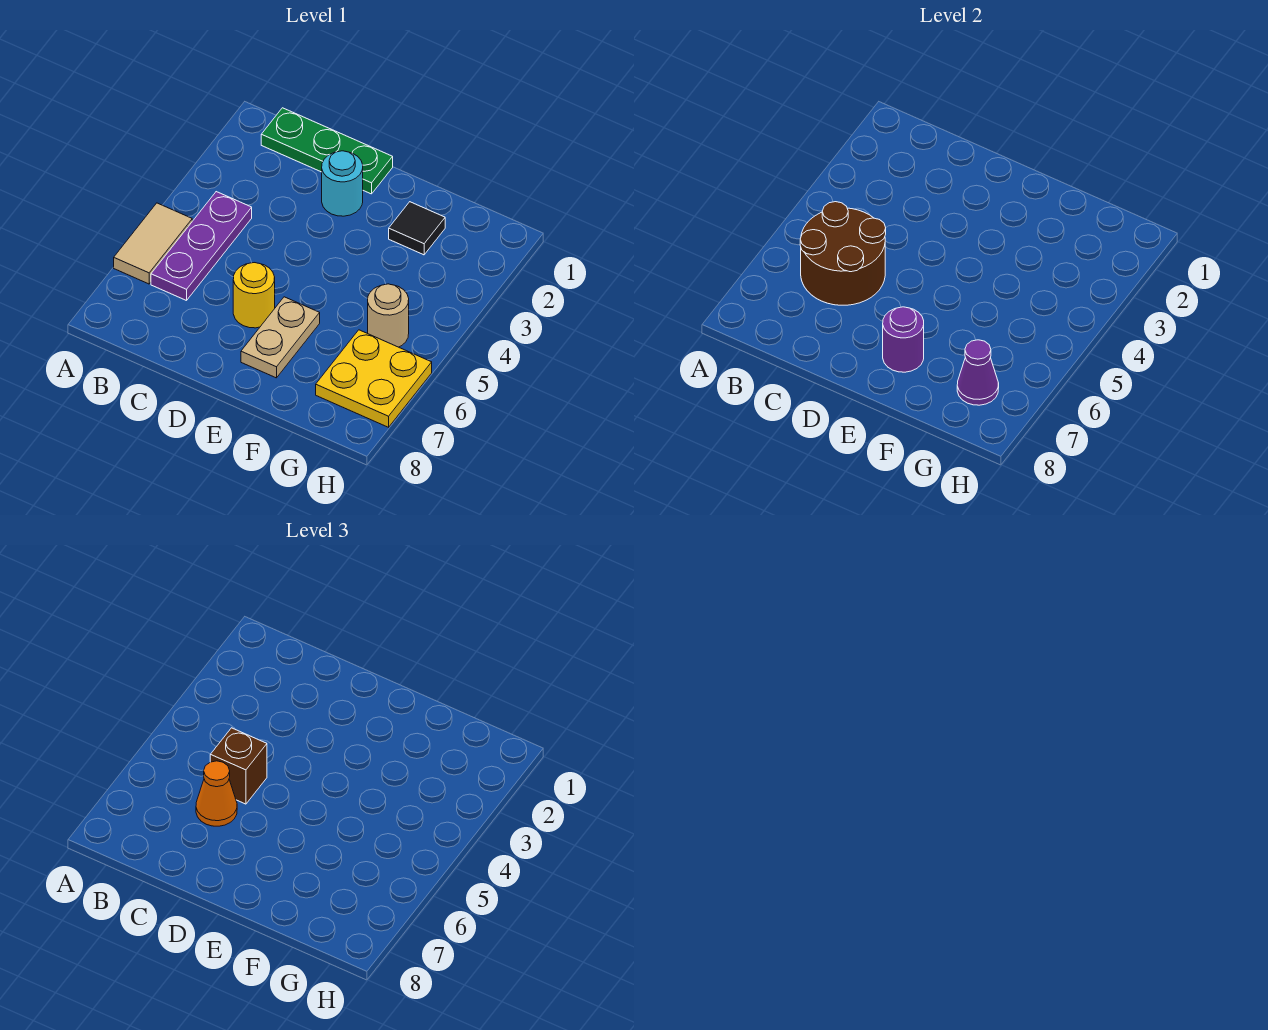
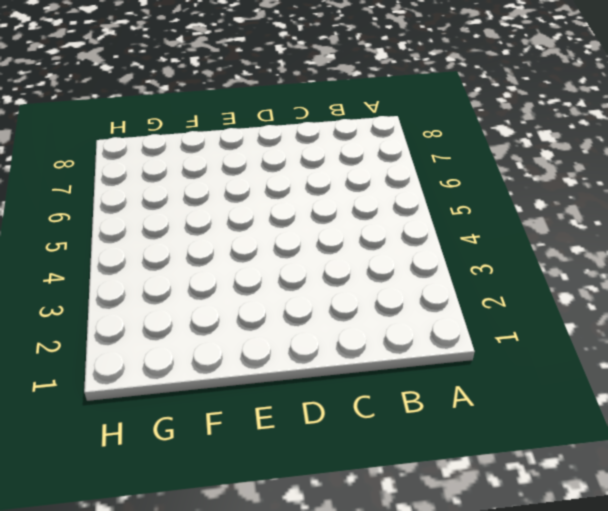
none -> tan 1x2 tile [114,203,192,284]
none -> green 1x3 plate [261,108,393,194]
none -> purple 1x3 plate [151,192,252,301]

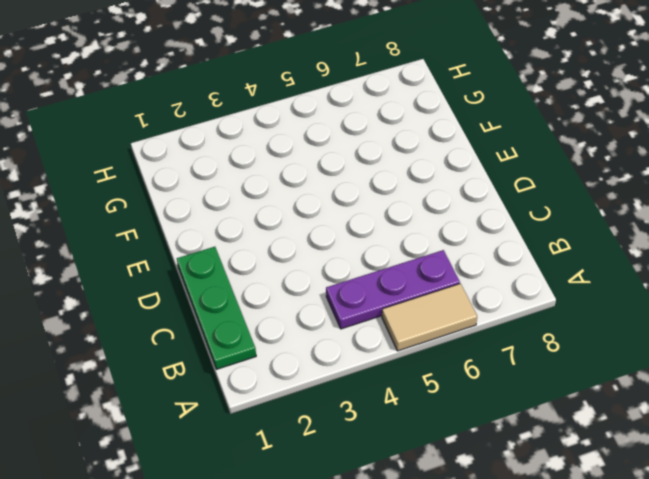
none -> cyan 1x1 round brick [322,151,363,216]
none -> yellow 1x1 round brick [233,263,275,328]
none -> tan 1x2 plate [241,297,320,378]

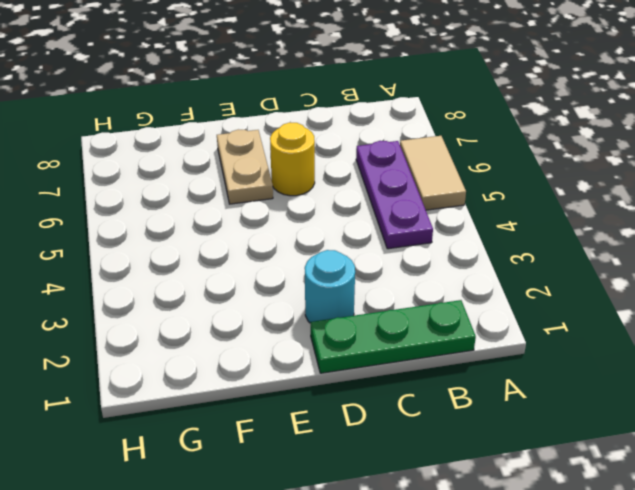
none -> black 1x1 tile [389,202,445,255]
none -> tan 1x1 round brick [368,284,409,347]
none -> yellow 2x2 plate [316,330,432,427]

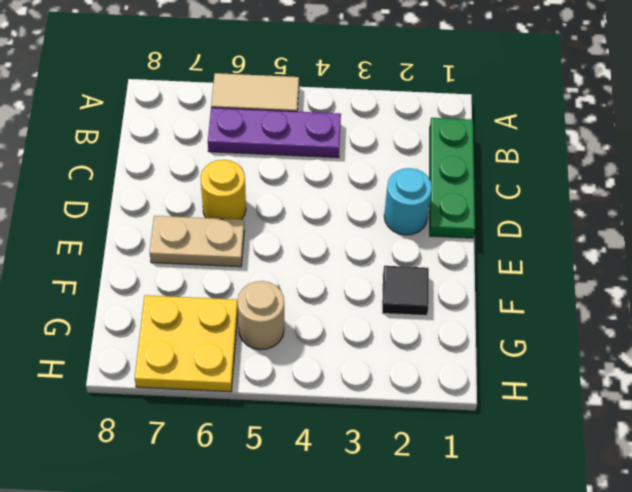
none -> brown 2x2 round brick [800,202,886,305]
none -> purple 1x1 round brick [883,307,924,372]
none -> purple 1x1 cone [957,340,999,405]

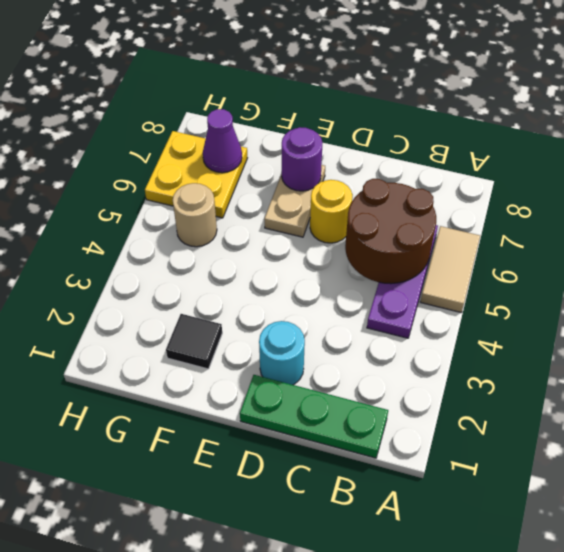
none -> brown 1x1 brick [210,728,267,804]
none -> orange 1x1 cone [196,761,237,826]

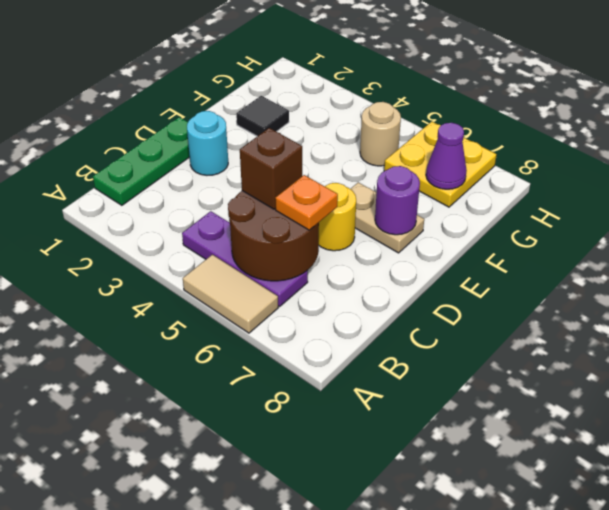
orange 1x1 plate [275,175,338,230] -> orange 1x1 cone [196,761,237,826]

